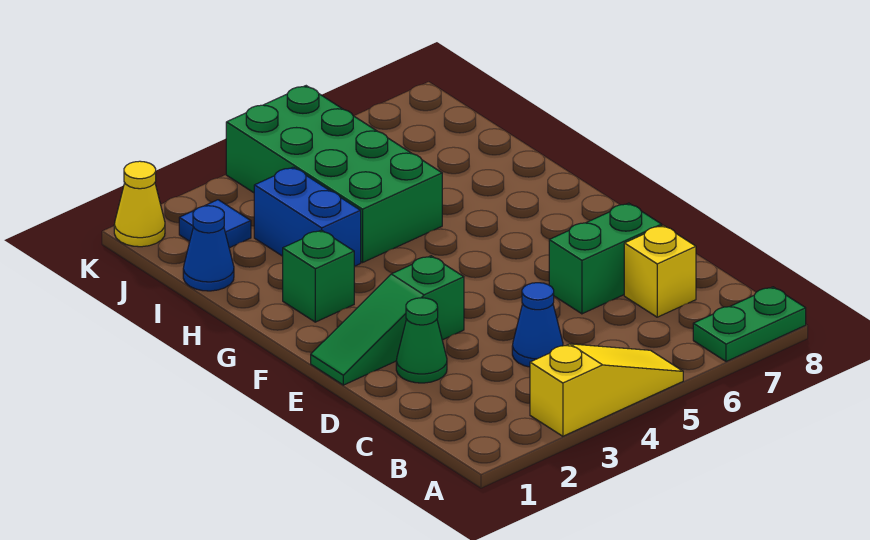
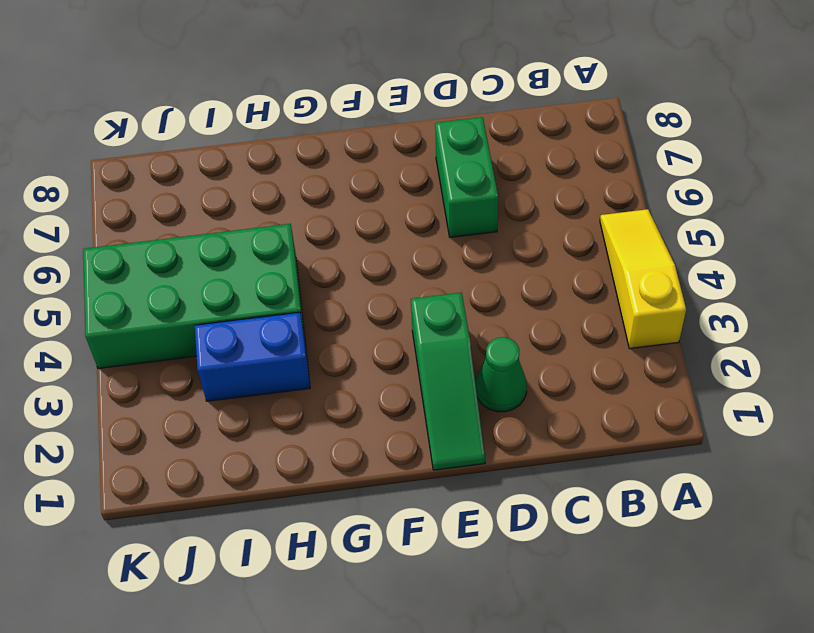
none -> green 1x2 plate [693,287,806,362]
none -> blue 1x1 cone [512,283,563,367]
none -> yellow 1x1 brick [624,225,696,317]

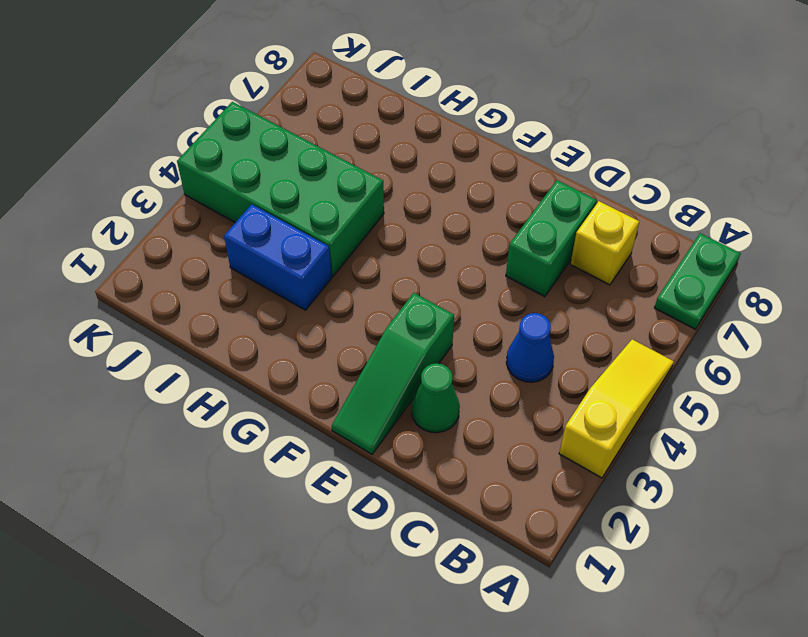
none -> green 1x1 brick [283,230,354,322]
none -> blue 1x1 cone [183,206,234,291]
none -> blue 1x1 tile [179,200,251,248]

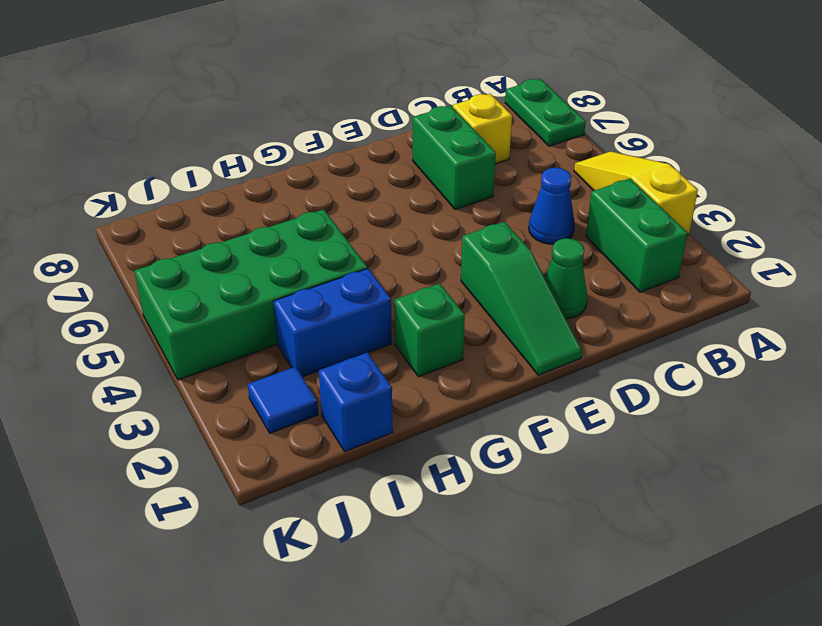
green 1x2 brick [586,178,687,292] -> none
blue 1x1 brick [319,353,393,452] -> blue 1x1 cone [183,206,234,291]
none -> yellow 1x1 cone [114,161,165,247]

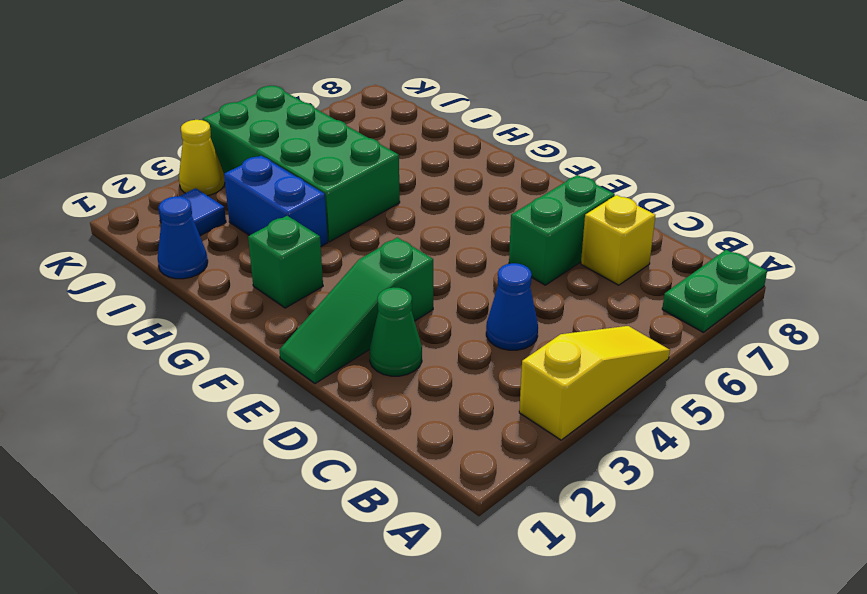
yellow 1x1 cone [179,120,225,196] -> yellow 1x1 cone moved to [114,161,165,247]

